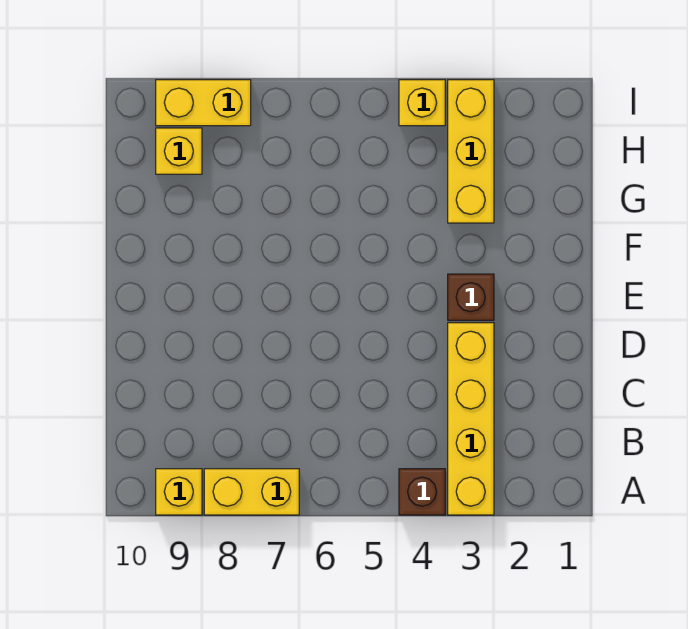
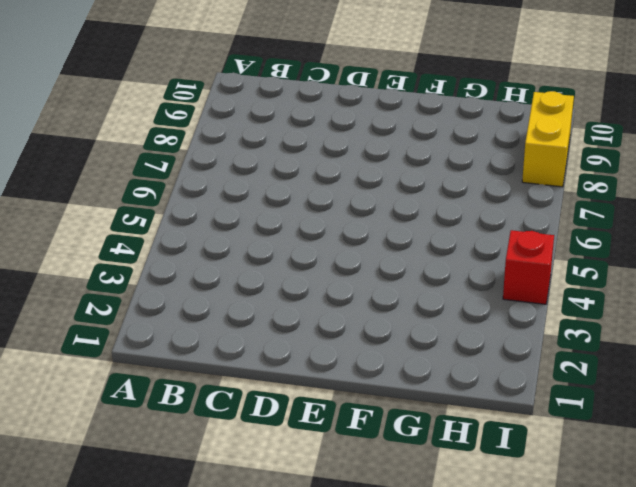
red 1x1 brick [503,230,554,304] -> yellow 1x1 brick [399,80,445,126]
none -> yellow 1x4 brick [448,323,494,515]
none -> brown 1x1 brick [399,469,445,515]

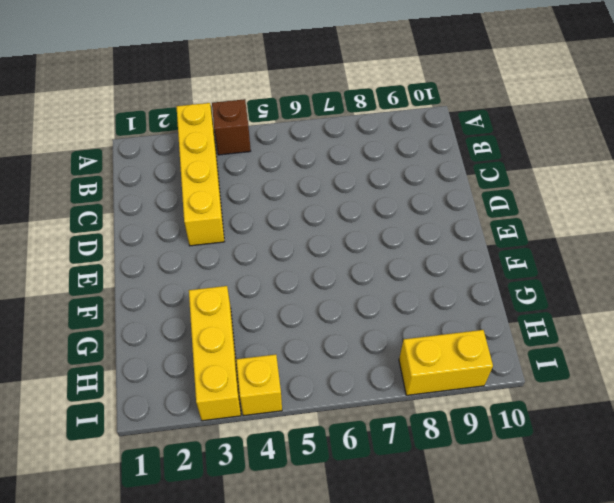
none -> yellow 1x2 brick [204,469,299,515]
none -> yellow 1x1 brick [156,469,202,515]

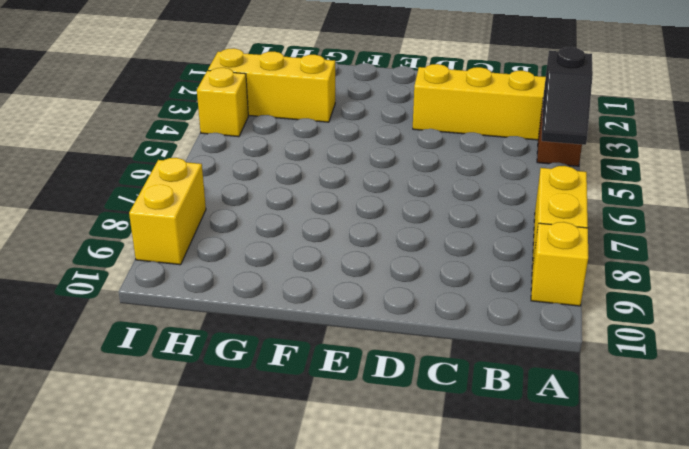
black 1x2 slope [542,47,593,145] -> none
none -> brown 1x1 brick [448,274,494,320]
none -> yellow 1x1 brick [156,128,202,174]

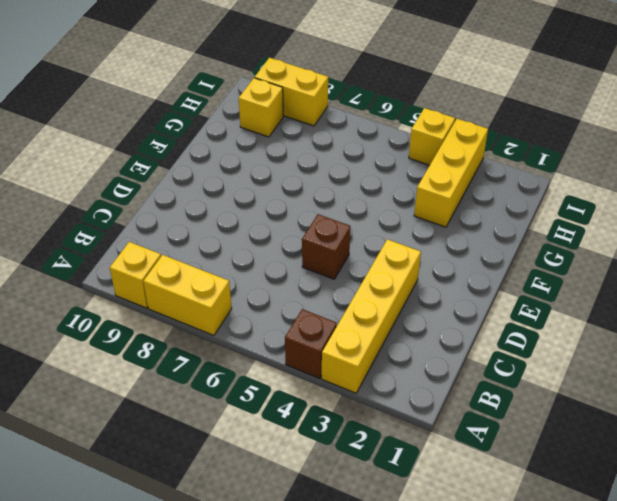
brown 1x1 brick [302,214,350,279] -> brown 1x1 brick moved to [448,274,494,320]

